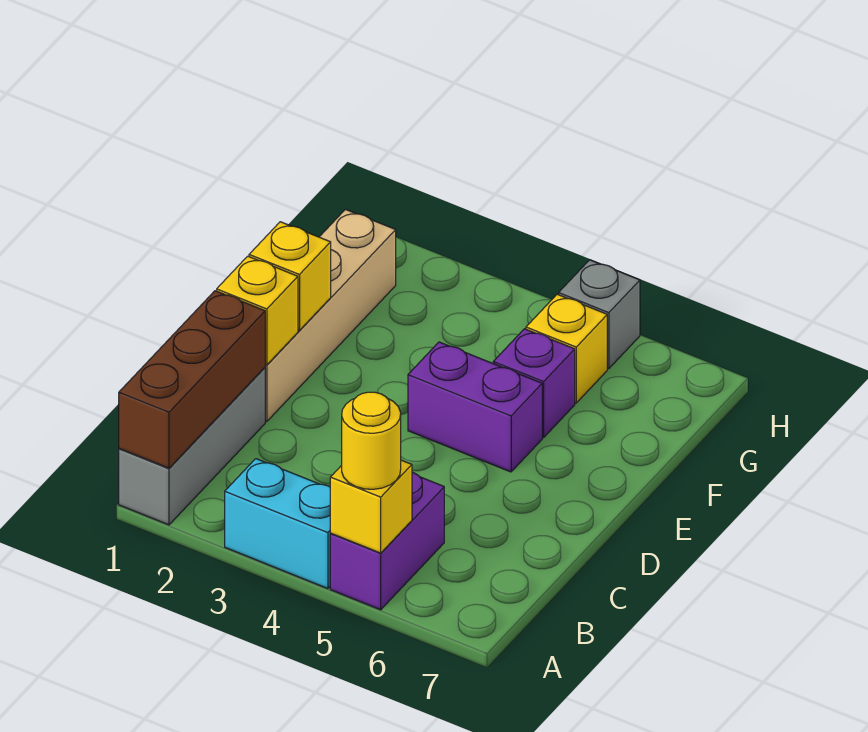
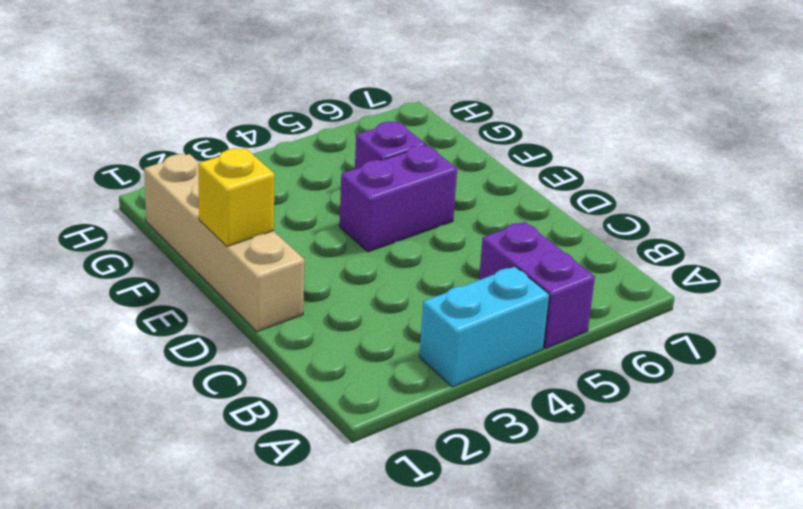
none -> grey 1x3 brick [119,368,265,525]
none -> yellow 1x1 brick [526,294,607,403]
none -> grey 1x1 brick [559,260,640,369]

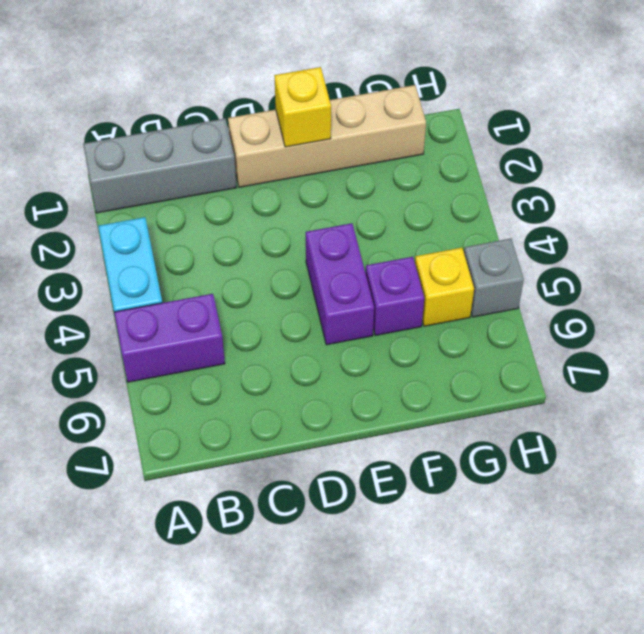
none -> brown 1x3 brick [119,291,265,468]
none -> yellow 1x1 brick [330,460,412,553]
none -> yellow 1x1 brick [217,256,298,365]

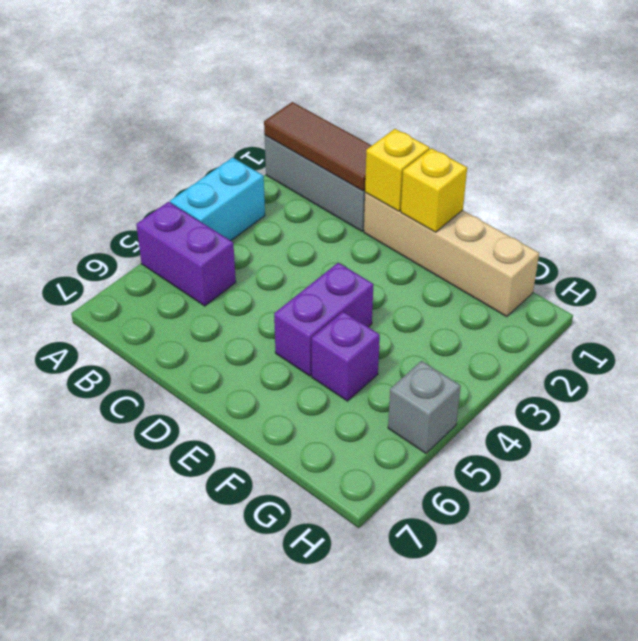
brown 1x3 tile [264,102,372,191] -> brown 1x3 brick [119,291,265,468]
none -> yellow 1x1 brick [526,294,607,403]
none -> yellow 1x1 brick [330,460,412,553]
none -> yellow 1x1 round brick [342,392,401,489]

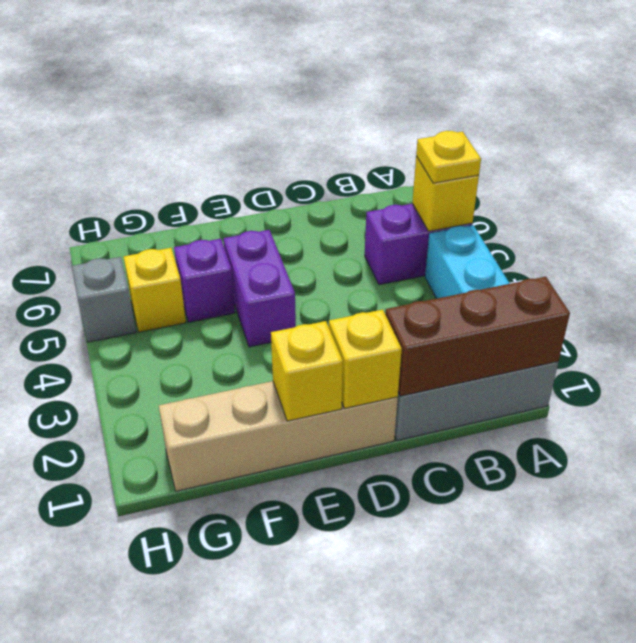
yellow 1x1 plate [416,131,481,183] -> yellow 1x1 round brick [342,392,401,489]

